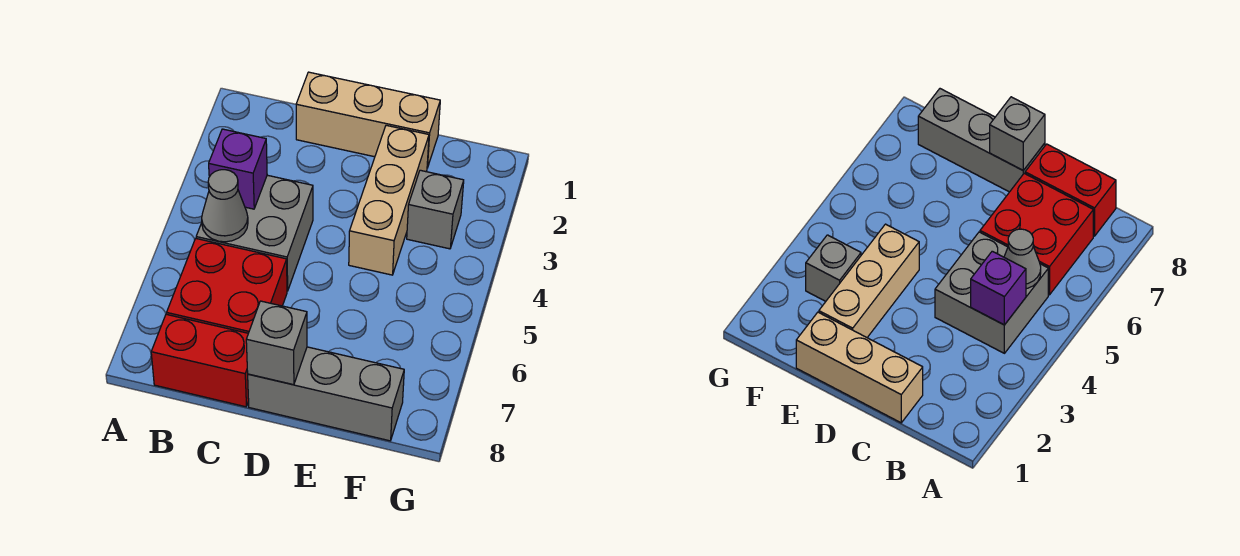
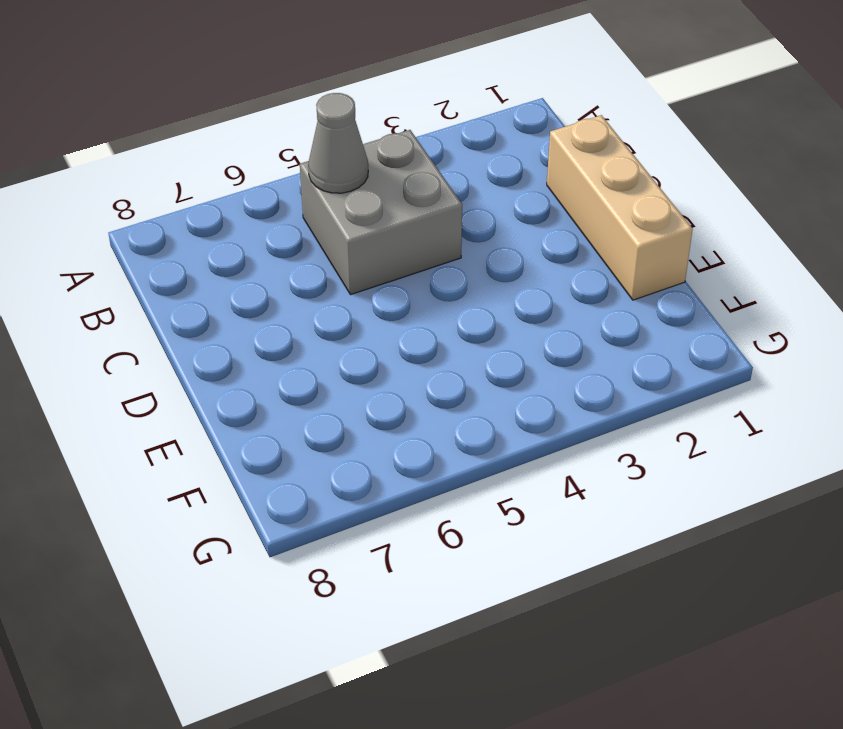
none -> red 2x2 brick [167,239,287,333]
none -> red 1x2 brick [151,314,249,407]

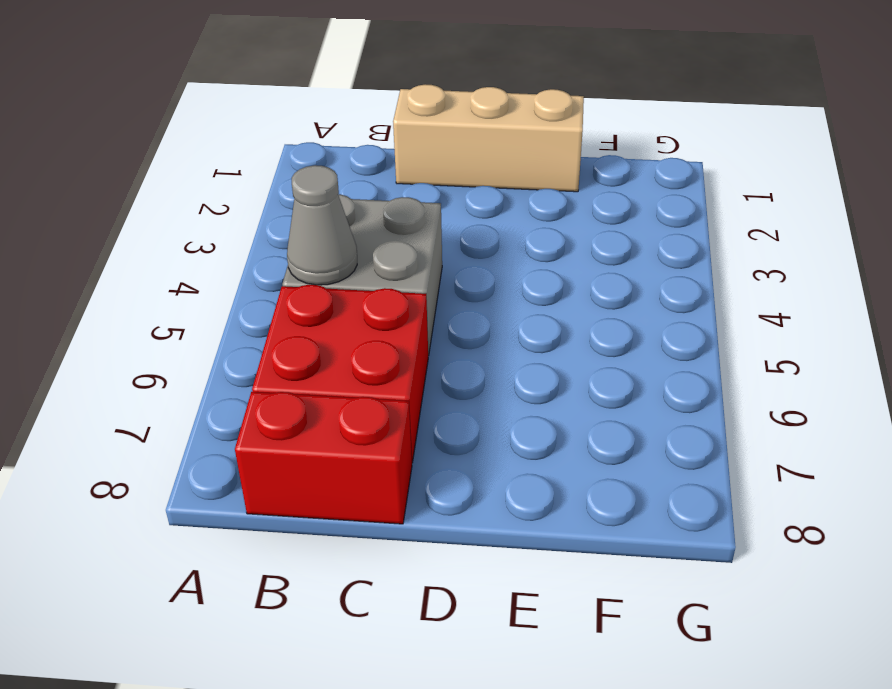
none -> grey 1x3 brick [248,347,404,441]
none -> tan 1x3 brick [349,125,429,275]

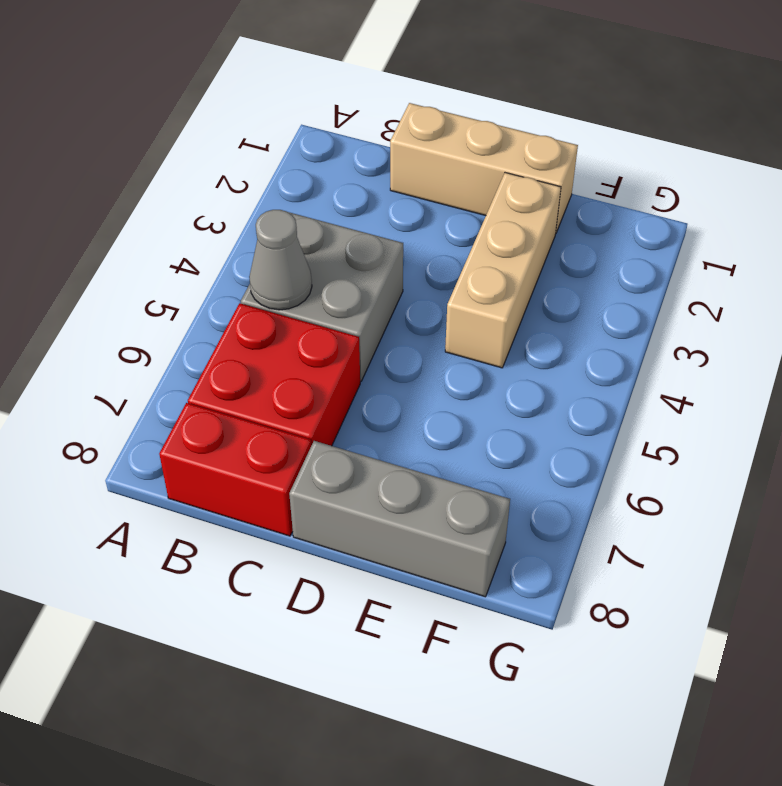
none -> grey 1x1 brick [407,170,464,249]
none -> purple 1x1 brick [209,129,267,209]

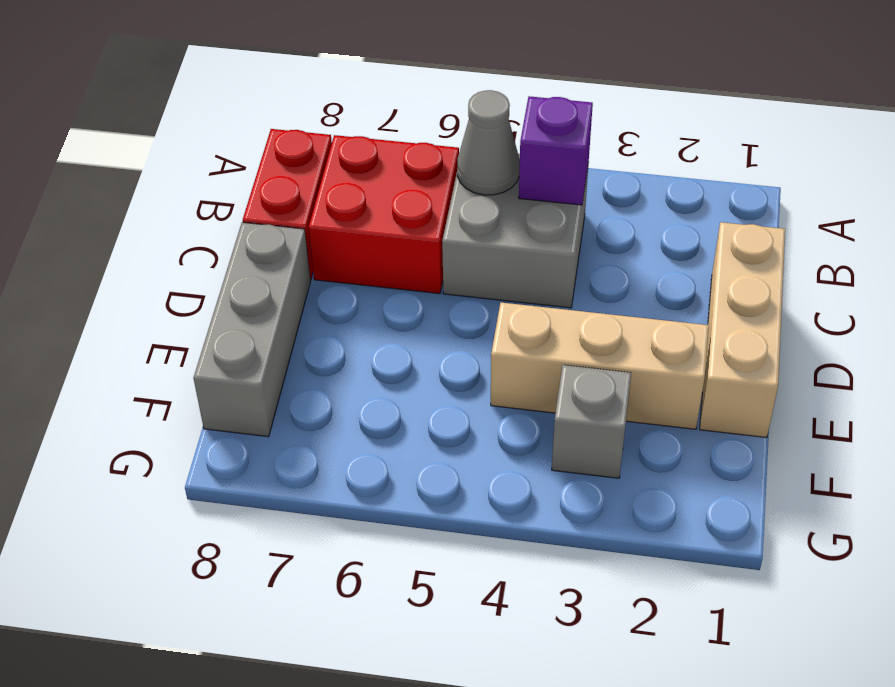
none -> grey 1x1 brick [246,301,307,385]

